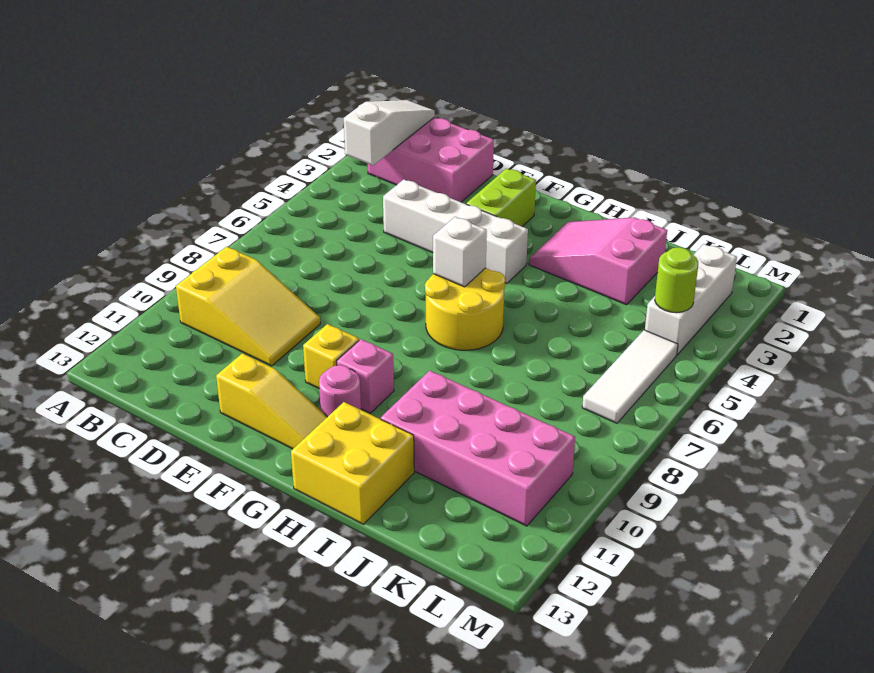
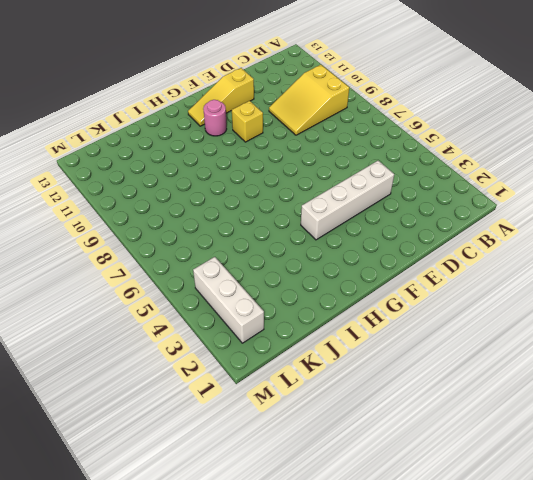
none -> pink 2x3 brick [368,117,494,202]
none -> lime 1x2 brick [466,169,536,227]
none -> yellow 2x2 round brick [425,268,505,350]

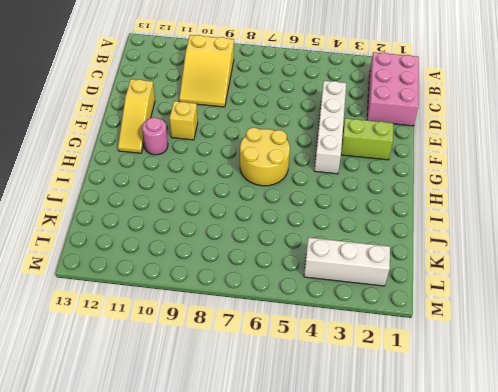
none -> pink 1x1 brick [337,339,394,413]
none -> pink 2x3 slope [529,217,667,305]
none -> yellow 2x2 brick [291,402,414,524]

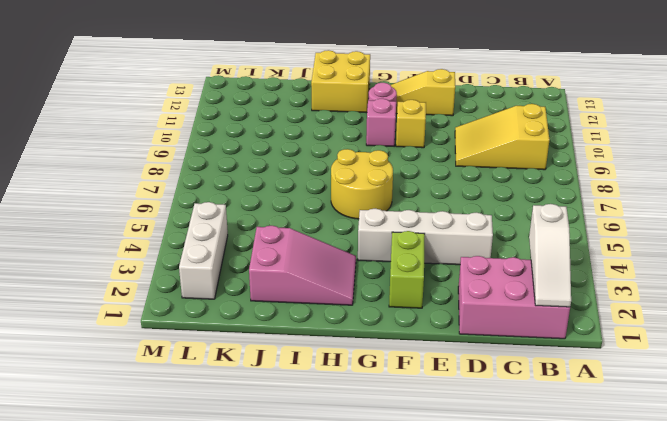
none -> pink 2x4 brick [381,371,575,526]
none -> white 1x3 tile [582,330,678,423]
none -> white 1x1 brick [433,217,487,287]

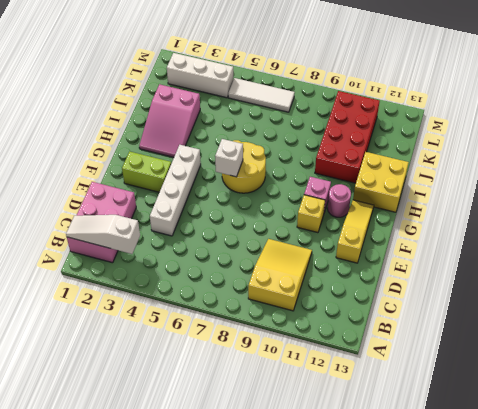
red 2x4 brick [315,91,380,183] -> pink 2x4 brick [381,371,575,526]
none -> lime 1x1 round brick [655,247,698,313]

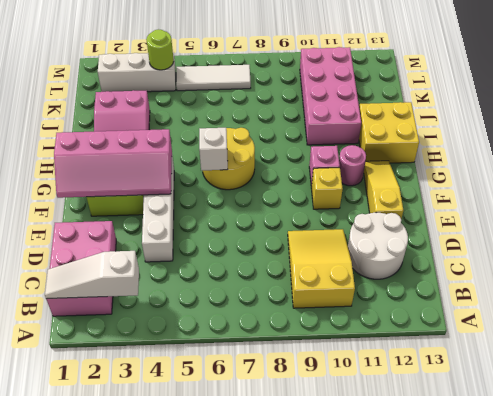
white 2x2 round brick [348,213,408,279] -> none
pink 2x4 slope [54,129,172,198] -> none

